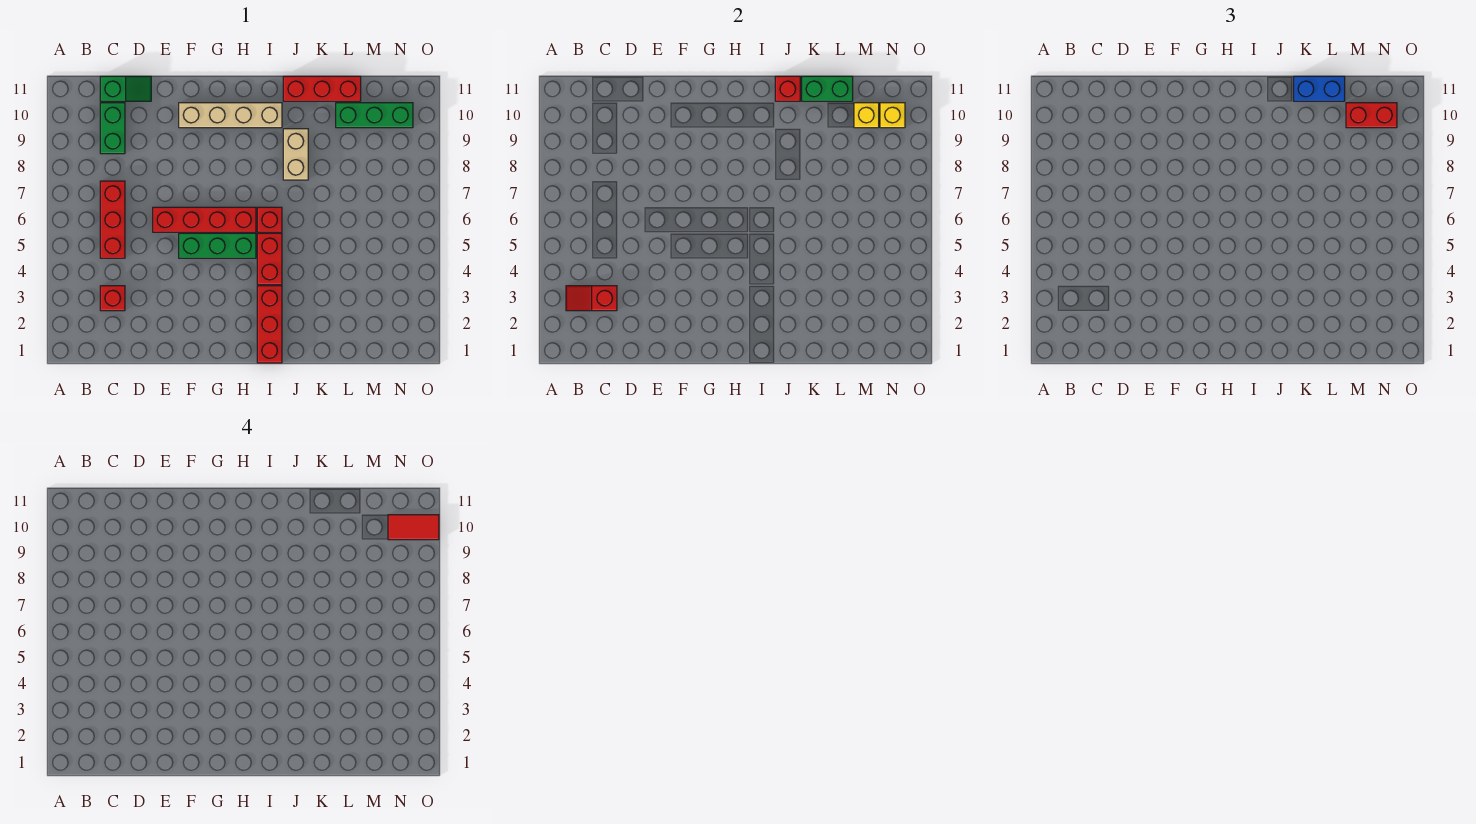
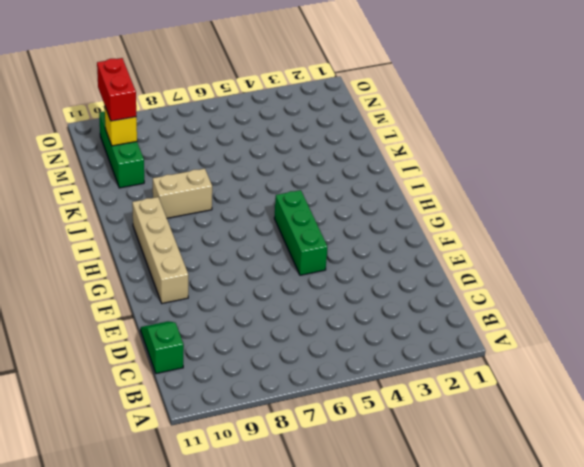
none -> red 1x1 brick [100,286,125,311]
none -> red 1x3 brick [100,181,125,258]
none -> green 1x2 brick [100,103,125,154]

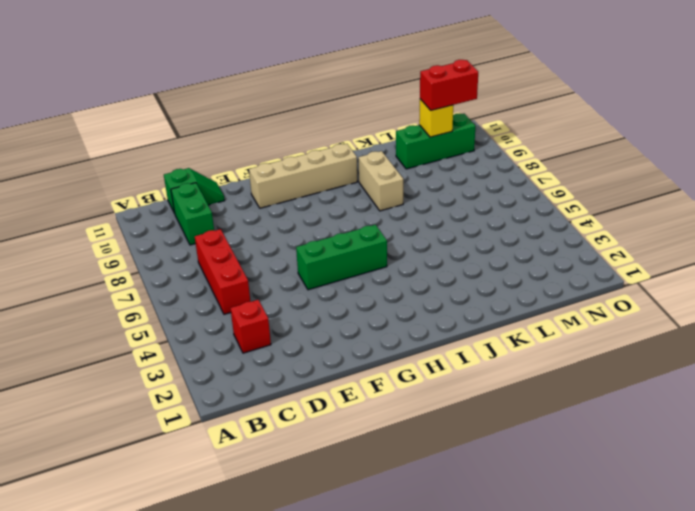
none -> red 1x4 brick [153,207,256,232]
none -> red 1x3 brick [257,286,282,363]
none -> red 1x2 brick [257,233,282,285]

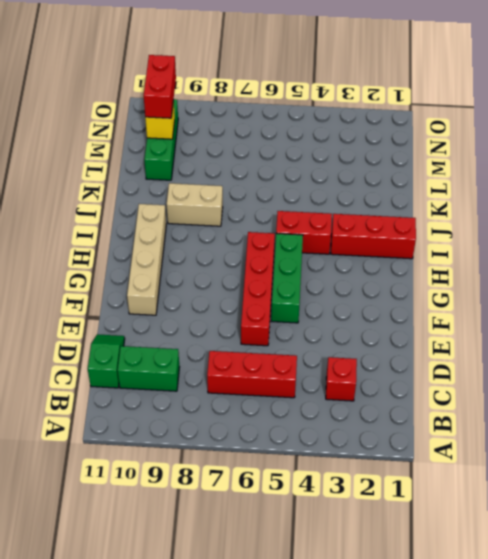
none -> red 1x1 brick [257,207,282,232]
none -> red 1x3 brick [283,76,361,101]
none -> red 1x2 slope [566,286,617,311]

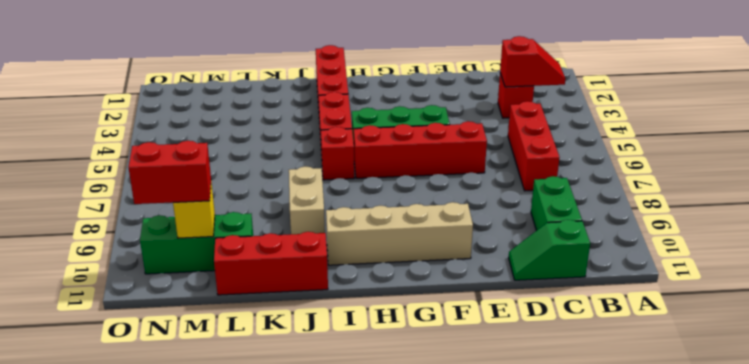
none -> red 1x1 brick [775,76,800,101]
none -> green 1x2 brick [802,76,853,101]
none -> yellow 1x1 brick [880,103,905,128]

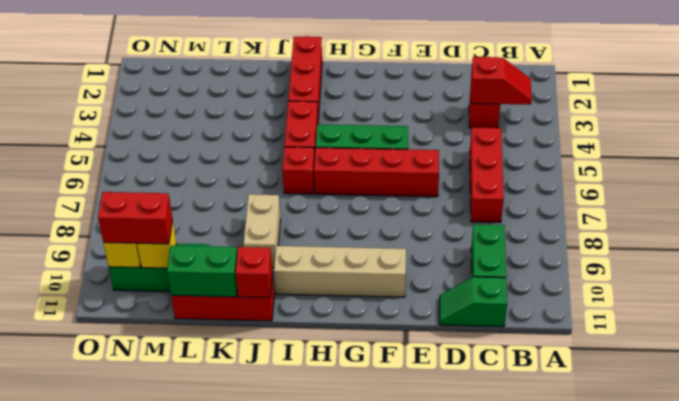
none -> blue 1x2 brick [1294,76,1345,101]
none -> red 1x2 tile [388,515,439,540]

